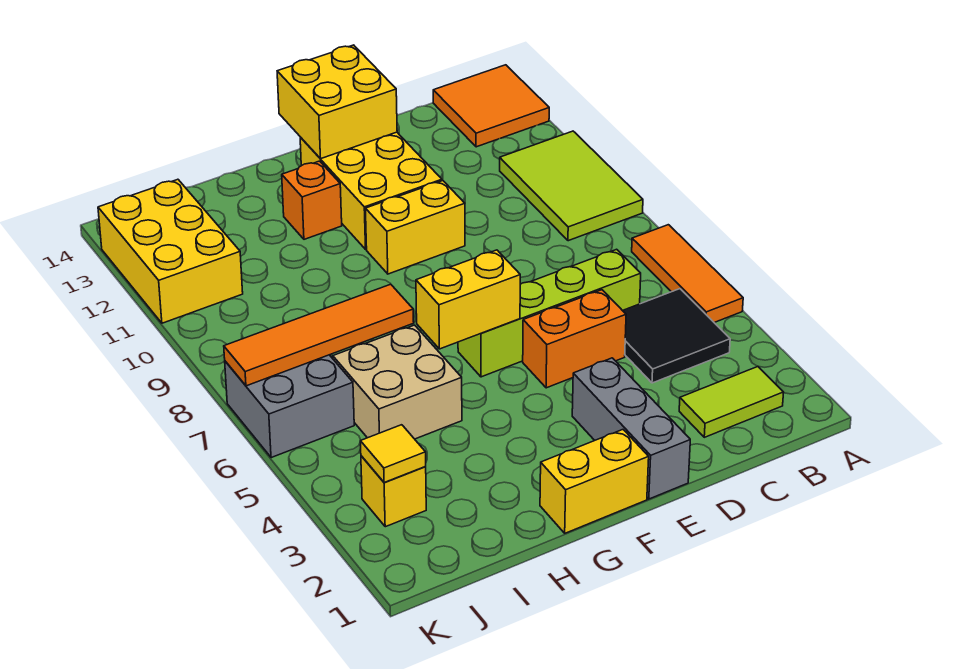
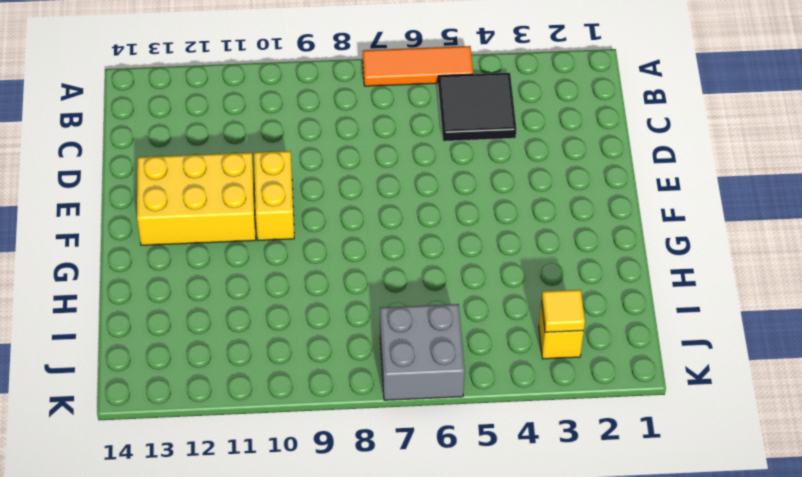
none -> lime 2x3 tile [500,131,643,241]
none -> orange 2x2 tile [433,65,549,147]
none -> lime 1x2 tile [679,366,784,437]

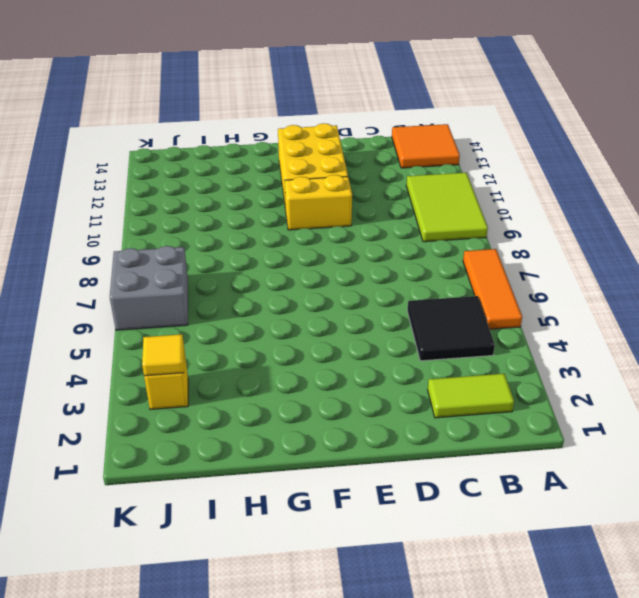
none -> lime 1x4 brick [458,249,641,377]
none -> orange 1x2 brick [523,290,626,388]
none -> grey 1x3 brick [572,358,690,499]

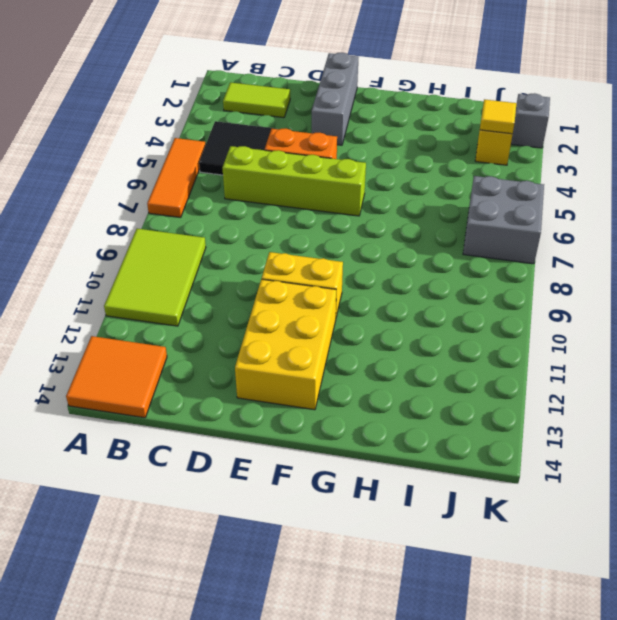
grey 1x1 brick [511,93,550,148] -> none
none -> yellow 1x2 brick [540,430,649,533]
none -> orange 1x1 brick [282,161,342,239]
none -> tan 2x2 brick [333,325,462,439]

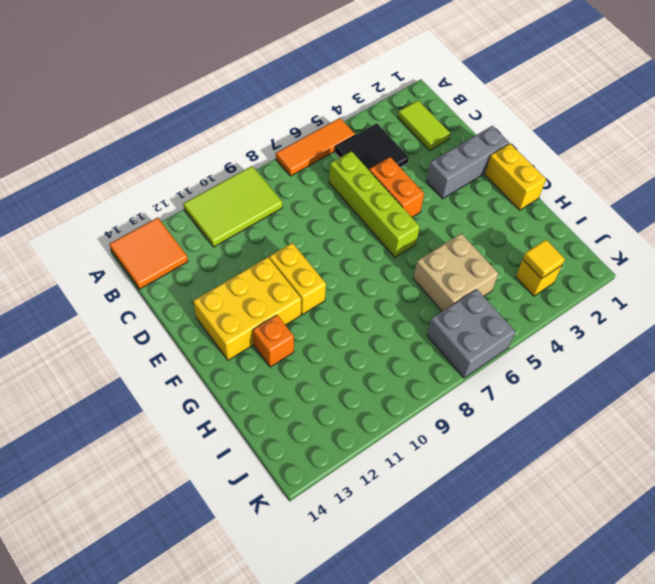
none -> yellow 2x3 brick [98,179,243,323]
none -> yellow 2x2 brick [277,45,397,158]
none -> yellow 1x2 brick [416,250,520,349]

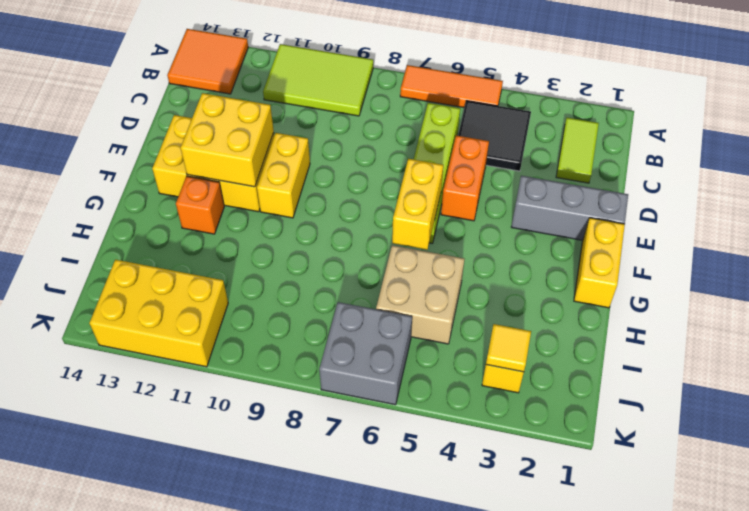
yellow 2x2 brick [181,93,274,187] -> yellow 2x2 brick moved to [277,45,397,158]
none -> orange 1x4 tile [224,284,414,386]

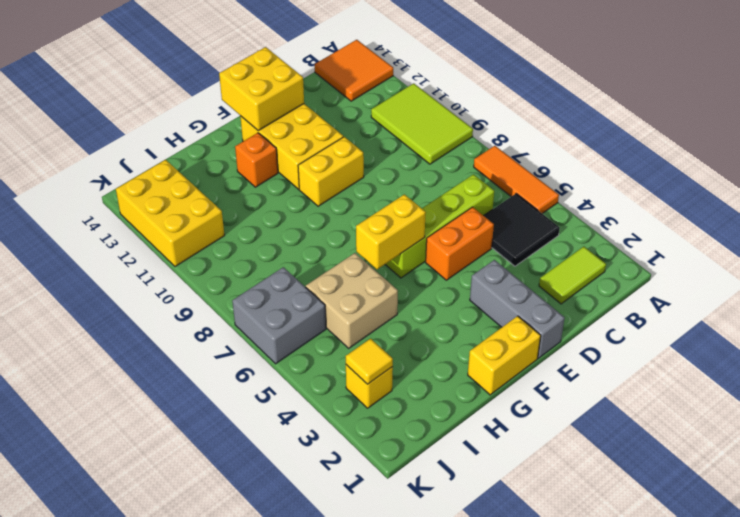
none -> orange 1x4 tile [224,284,414,386]

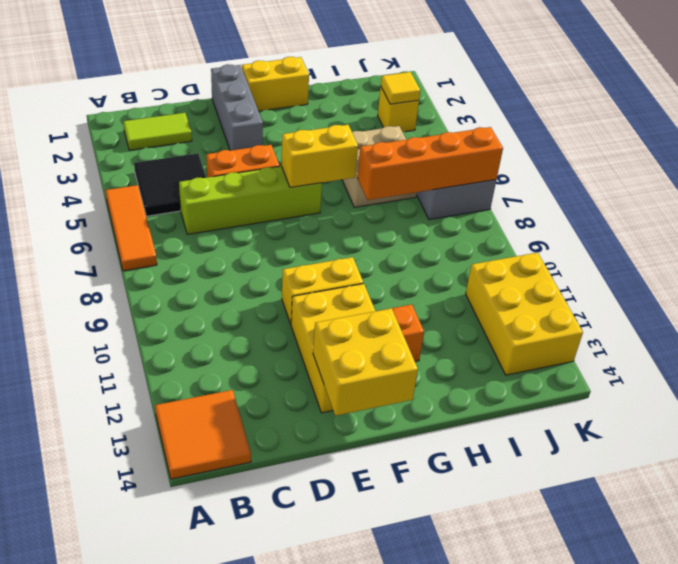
orange 1x4 brick [357,127,503,200] -> orange 1x4 tile [224,284,414,386]
none -> lime 2x3 tile [500,131,643,241]

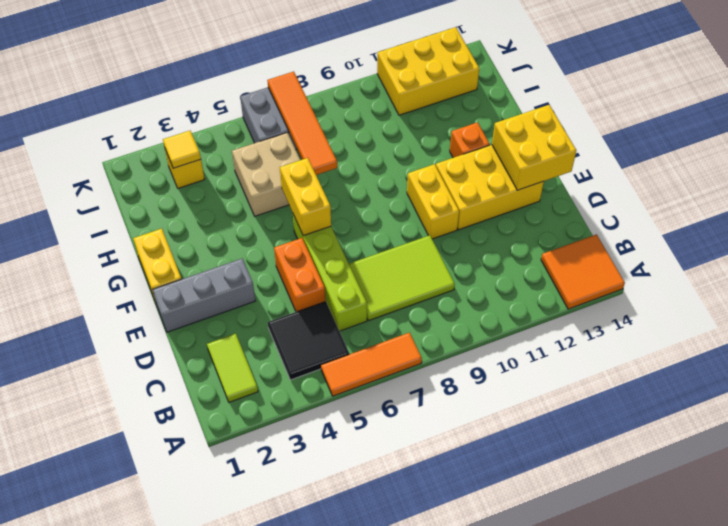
lime 2x3 tile [349,235,455,321] -> lime 2x3 tile moved to [500,131,643,241]

